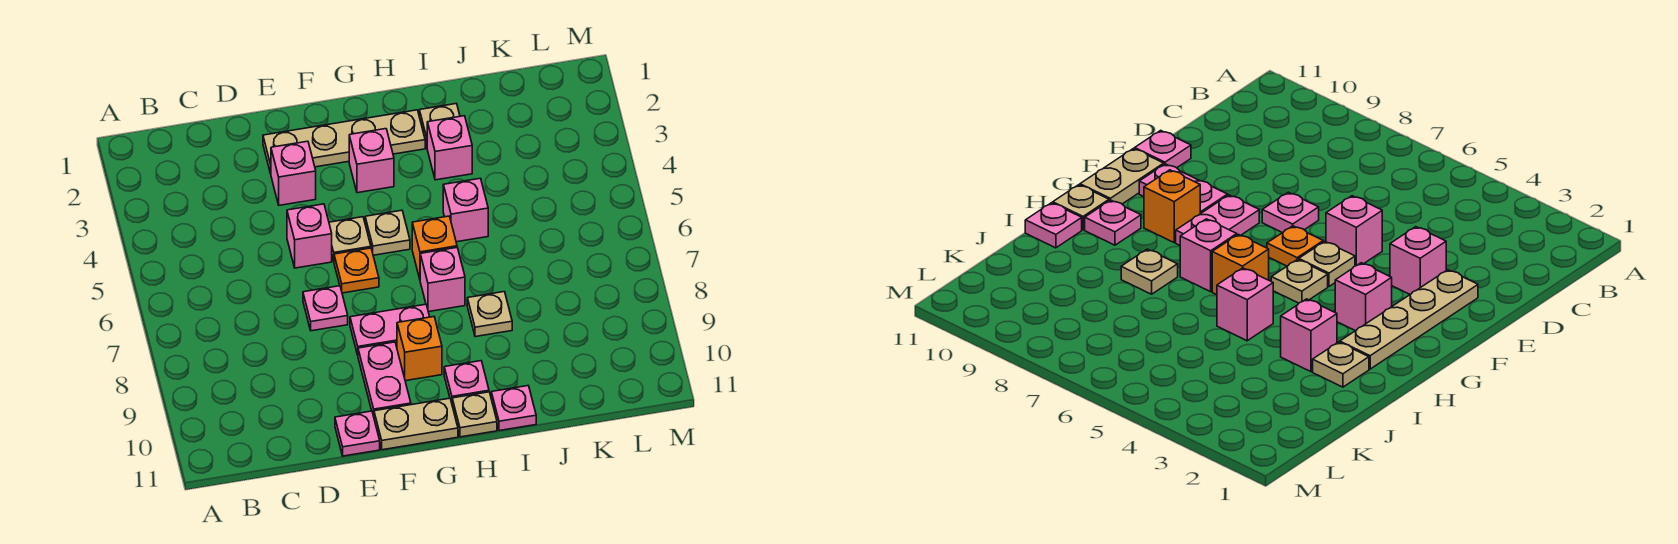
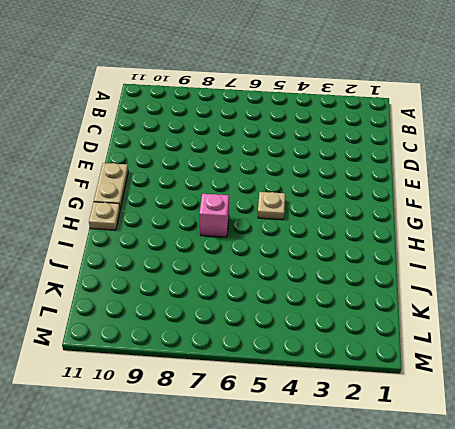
none -> tan 1x4 plate [263,110,425,174]
none -> pink 1x1 brick [271,141,316,205]
none -> pink 1x1 brick [287,204,332,268]

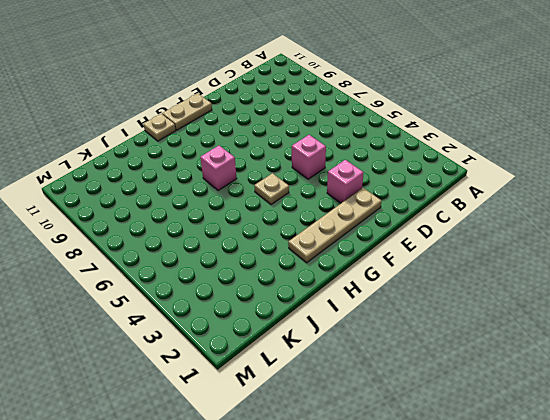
none -> pink 1x1 plate [303,286,348,331]
none -> pink 1x1 plate [335,411,380,456]
none -> tan 1x1 plate [329,217,371,261]

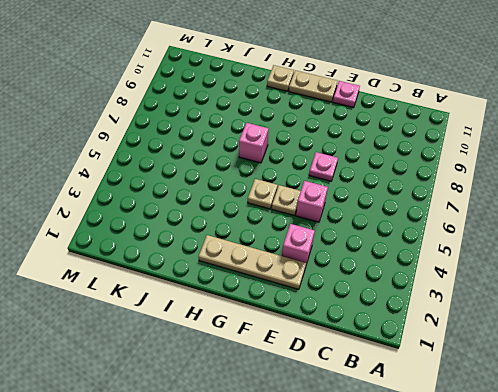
none -> orange 1x1 plate [334,248,379,293]
none -> pink 1x2 plate [350,304,430,355]
none -> pink 1x2 plate [358,342,411,416]

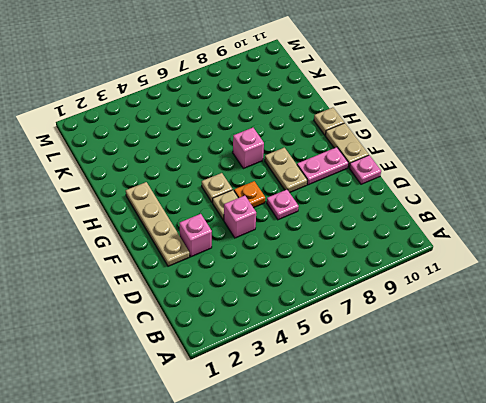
tan 1x2 plate [265,148,307,193] -> pink 1x2 plate [350,304,430,355]
none -> pink 1x1 brick [349,129,394,193]
none -> orange 1x1 brick [397,317,442,381]
none -> orange 1x1 brick [412,216,457,279]

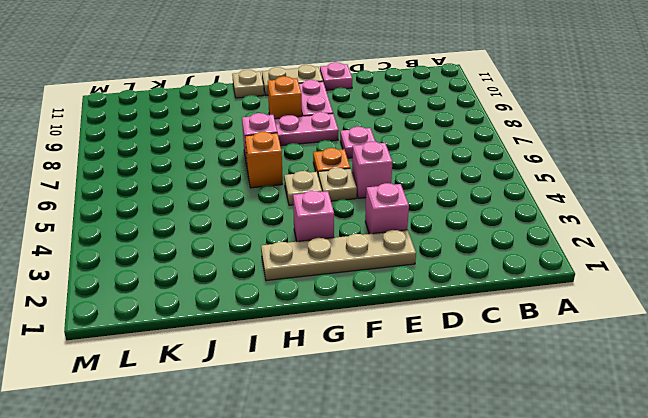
none -> pink 1x1 plate [444,361,489,403]
none -> tan 1x1 plate [419,104,460,146]
none -> pink 1x1 brick [427,116,472,180]

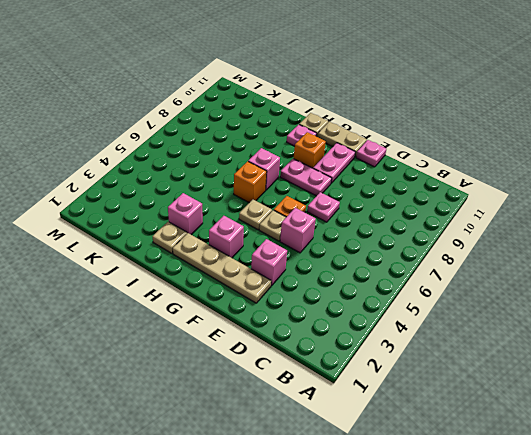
none -> pink 1x1 brick [443,178,488,242]
none -> tan 1x1 plate [467,292,512,337]
none -> pink 1x1 plate [491,386,536,431]

